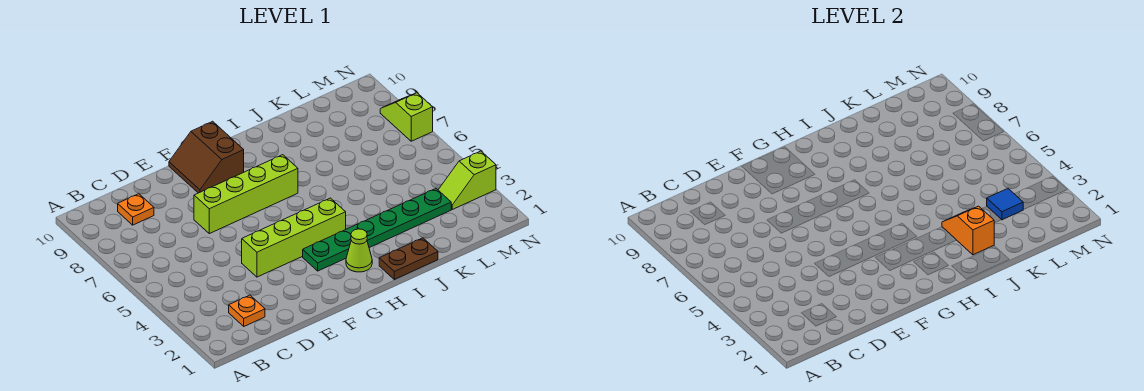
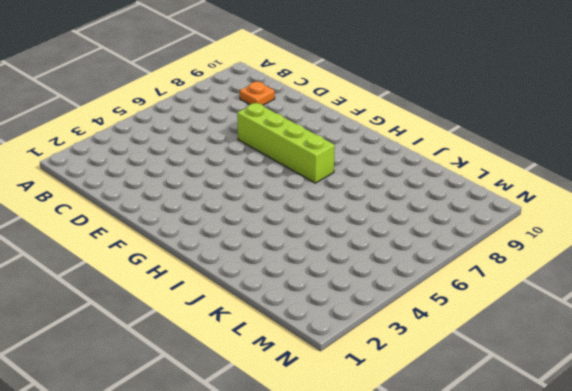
none -> orange 1x1 plate [229,295,265,326]
none -> lime 1x4 brick [242,198,346,277]
none -> brown 2x2 slope [169,121,244,193]

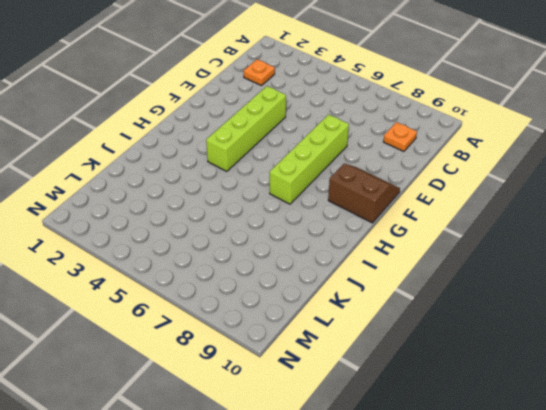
none -> green 1x6 plate [303,189,451,271]
none -> lime 1x1 cone [346,229,372,272]
none -> brown 1x2 plate [379,238,438,279]

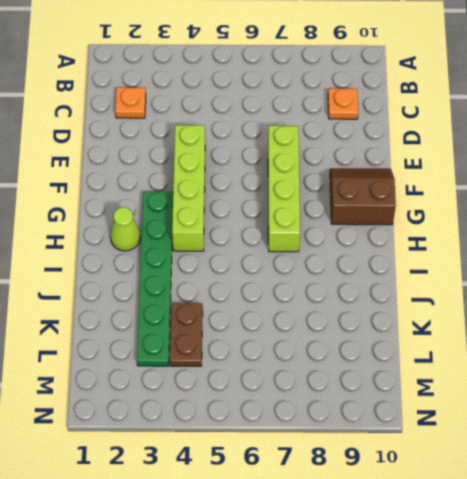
brown 1x2 plate [170,303,203,366] -> brown 1x2 plate moved to [379,238,438,279]
none -> lime 1x2 slope [438,151,496,209]
none -> lime 1x2 slope [380,93,433,141]
none -> orange 1x2 slope [942,206,994,255]

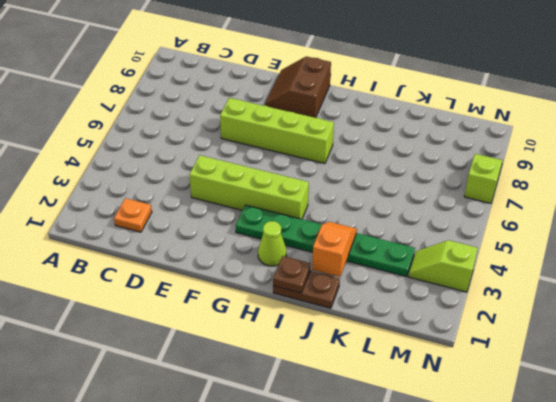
brown 1x1 plate [273,256,310,293] -> none
none -> orange 1x1 plate [118,194,154,225]
none -> blue 1x1 tile [987,189,1023,220]

